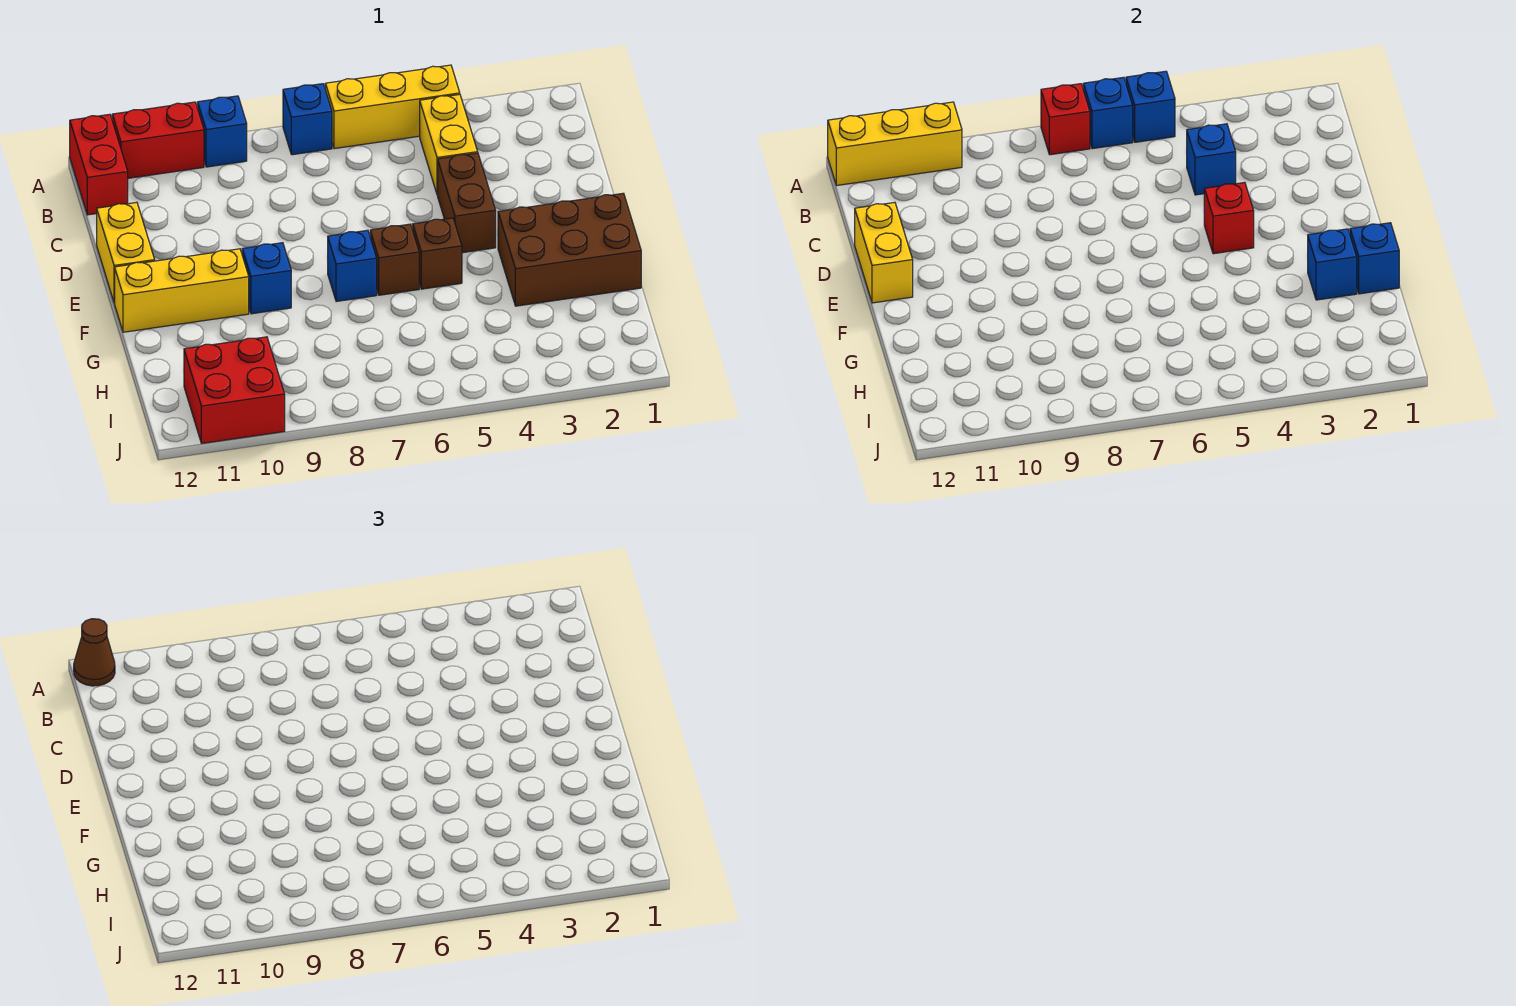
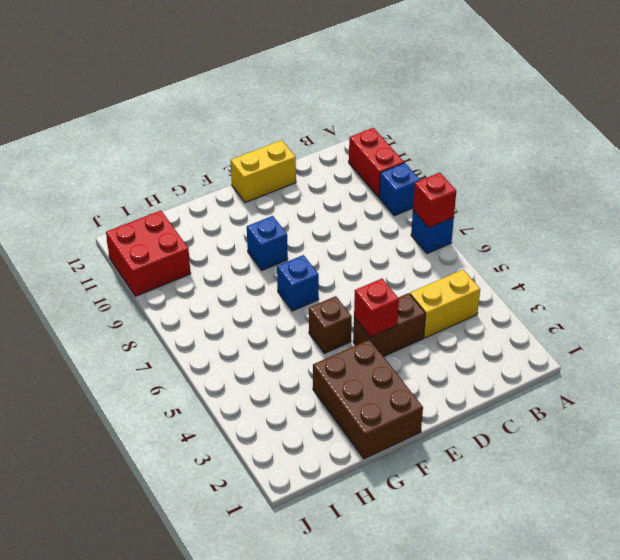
none -> yellow 1x3 brick [325,65,460,149]
none -> red 1x2 brick [70,114,128,215]
none -> brown 1x1 brick [370,224,419,295]

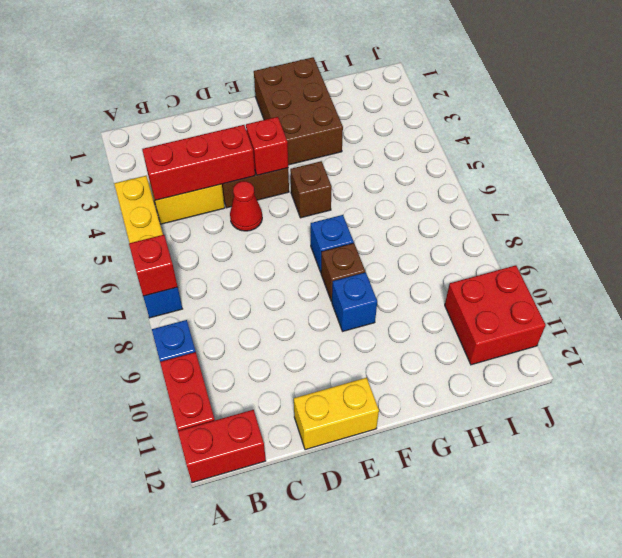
red 1x3 brick [142,125,255,200] -> blue 1x1 brick [1187,124,1236,195]
red 1x1 cone [230,181,262,231] -> none
brown 1x1 brick [321,243,365,302] -> brown 1x1 brick moved to [370,224,419,295]
none -> yellow 1x3 brick [115,249,249,332]
none -> blue 1x1 brick [1126,71,1175,142]
none -> blue 1x1 brick [1083,77,1133,149]

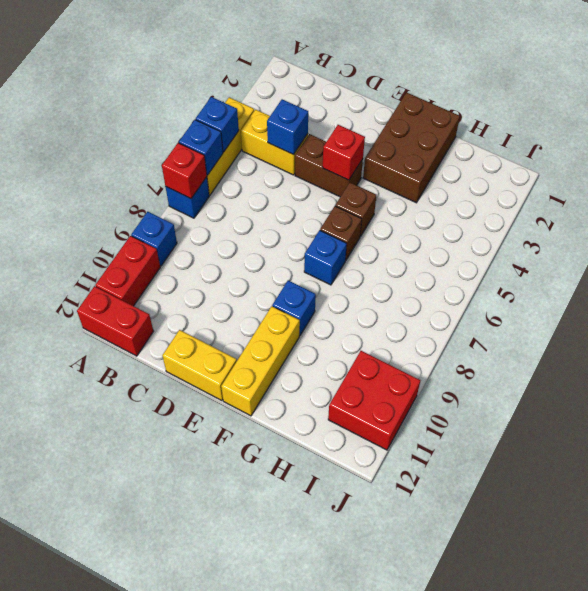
none -> yellow 1x3 brick [828,102,962,185]
none -> yellow 1x2 brick [855,202,913,303]
none -> blue 1x1 brick [1350,223,1399,294]

